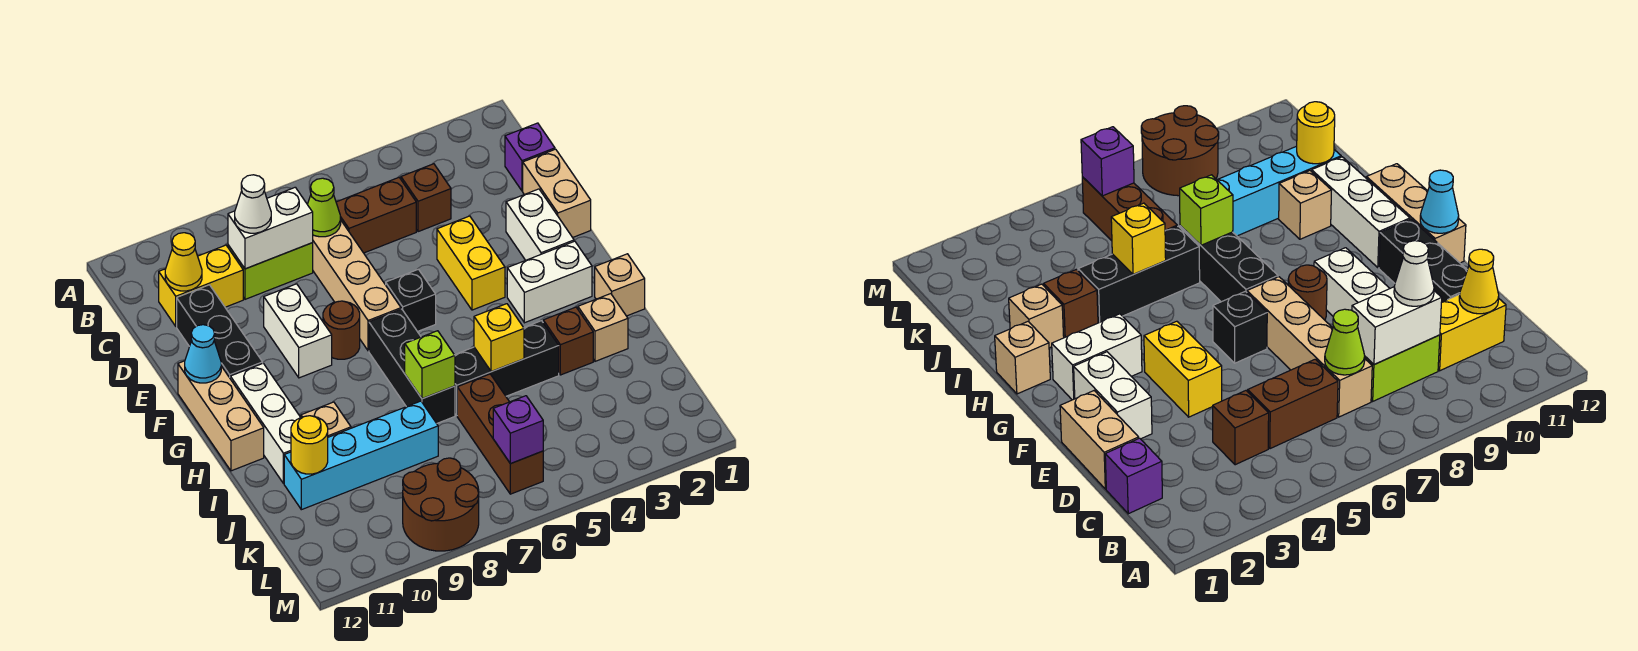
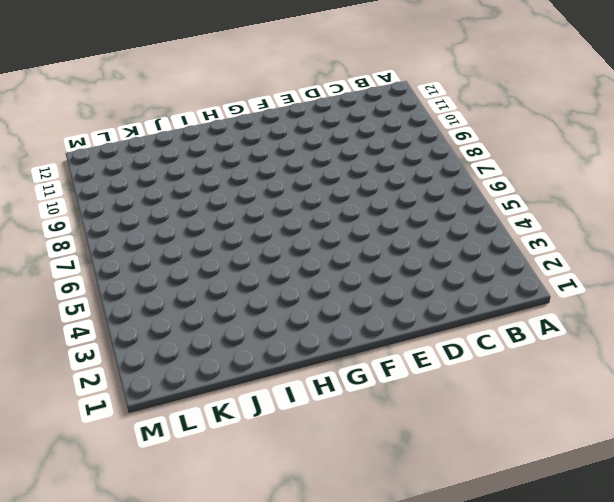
none -> purple 1x1 brick [505,123,555,191]
none -> brown 1x1 brick [401,164,451,232]
none -> brown 1x2 brick [336,178,416,253]
none -> tan 1x4 brick [312,221,401,351]

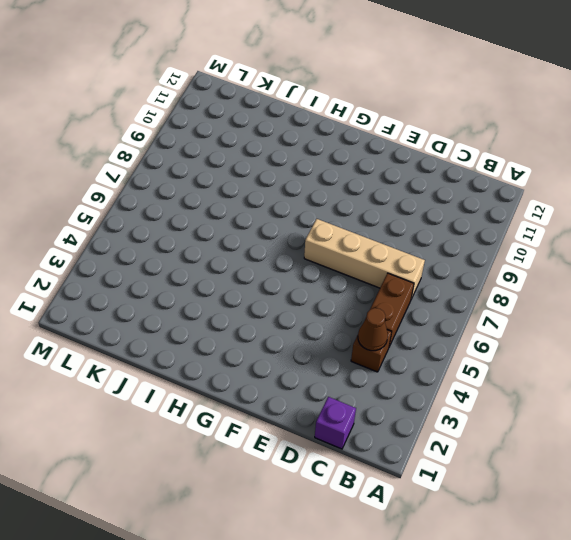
brown 1x1 cone [358,308,388,351] -> none
none -> lime 1x2 brick [228,243,313,299]
none -> yellow 1x2 brick [159,245,243,326]
none -> tan 1x2 brick [523,149,591,238]
none -> black 1x3 brick [177,285,263,378]

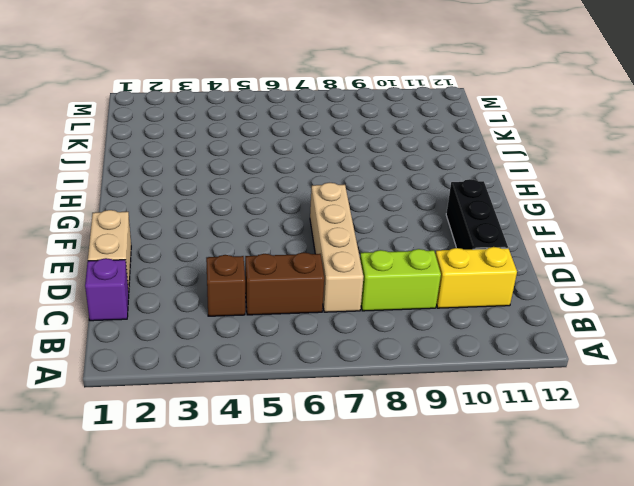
none -> white 1x2 brick [506,189,574,260]
none -> yellow 1x2 brick [437,216,505,310]
none -> white 1x2 brick [264,284,332,378]
none -> black 1x1 brick [386,269,436,332]

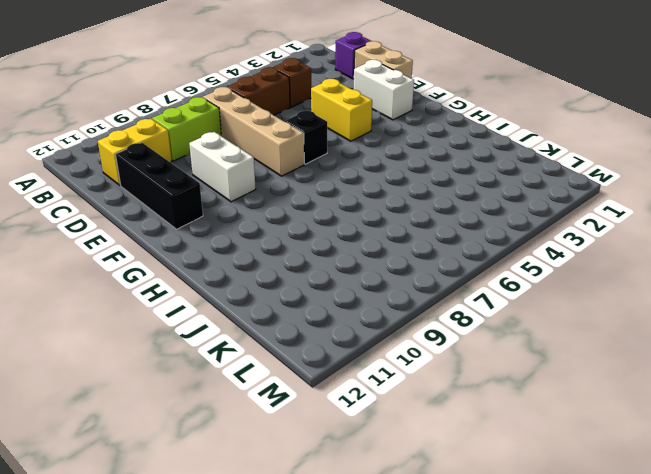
none -> brown 1x1 round brick [323,301,360,359]
none -> tan 1x3 brick [178,361,264,471]
none -> white 1x2 brick [507,241,592,323]
none -> black 1x3 brick [369,309,455,423]

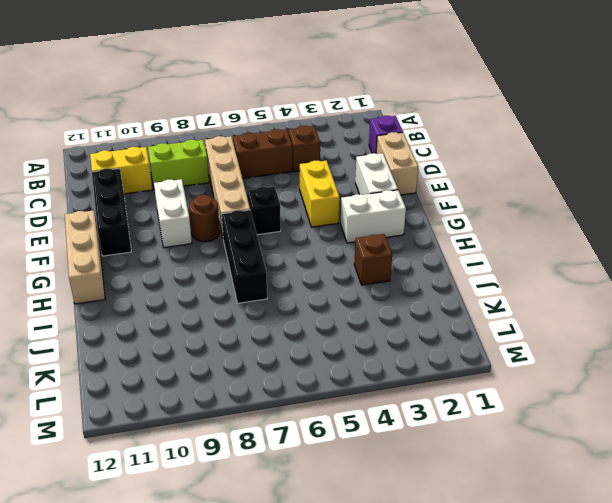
none -> white 1x3 brick [230,363,300,483]
none -> tan 1x1 brick [595,254,645,316]
none -> tan 1x1 brick [578,294,628,361]
none -> black 1x3 brick [455,321,559,415]

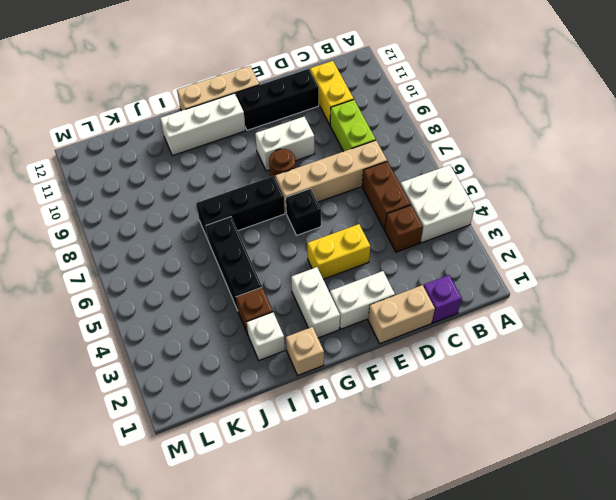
white 2x2 brick [400,165,475,243] -> none
white 1x1 brick [247,312,285,360] -> tan 1x1 brick [578,294,628,361]
none -> tan 1x1 brick [301,402,351,437]
none -> brown 1x3 brick [457,374,543,494]
none -> cyan 1x4 brick [284,401,438,510]
none -> brown 2x2 round brick [403,458,479,551]

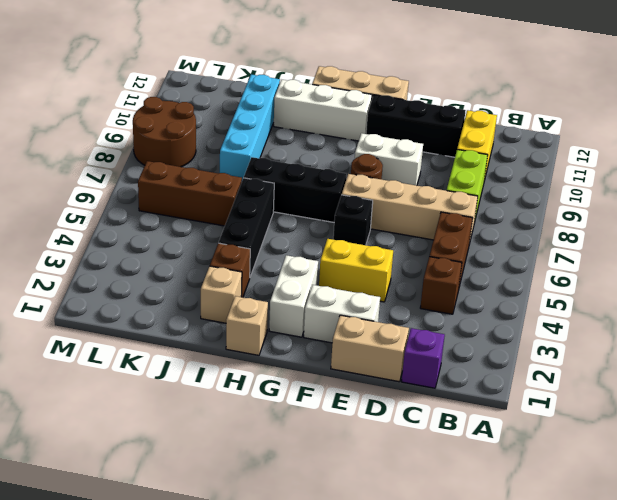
none -> tan 1x1 brick [301,402,351,437]
none -> lime 1x1 cone [307,178,341,237]
none -> white 1x2 brick [228,187,313,269]
none -> yellow 1x1 cone [165,233,202,291]

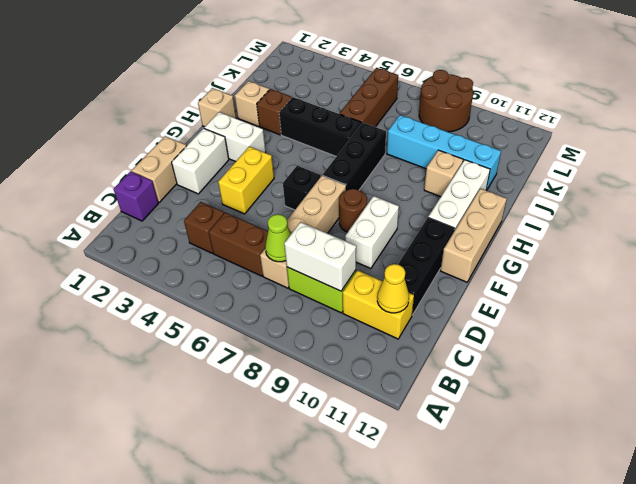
none -> cyan 1x1 cone [185,325,221,383]
none -> yellow 1x1 brick [474,304,524,372]
none -> lime 1x1 brick [405,331,455,399]
none -> yellow 1x1 round brick [291,416,328,474]

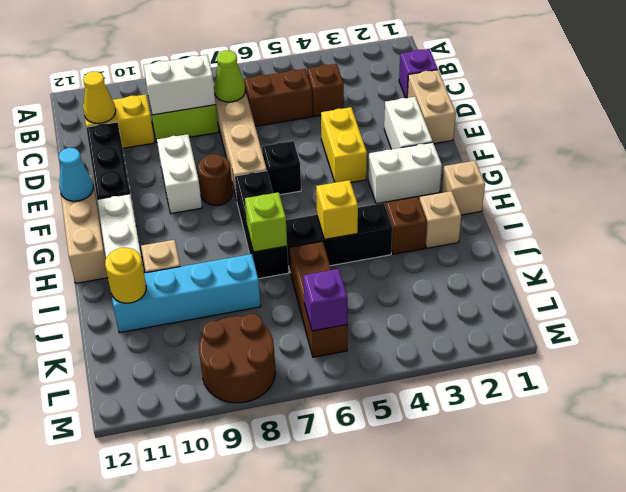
none -> white 1x1 cone [235,175,271,233]

